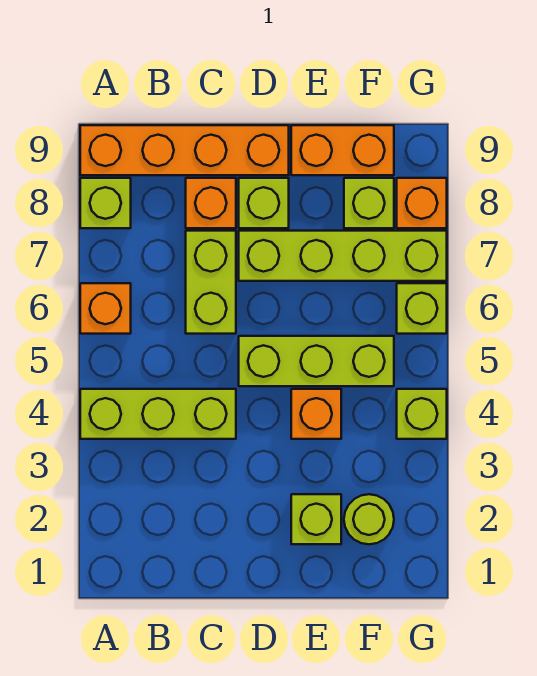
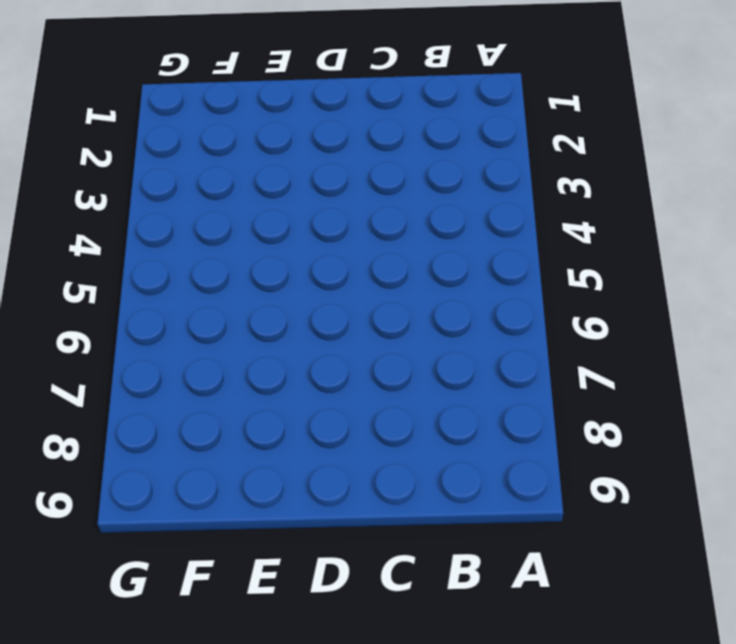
none -> lime 1x3 brick [80,389,236,439]
none -> orange 1x1 brick [80,283,131,334]
none -> lime 1x1 brick [80,178,131,228]

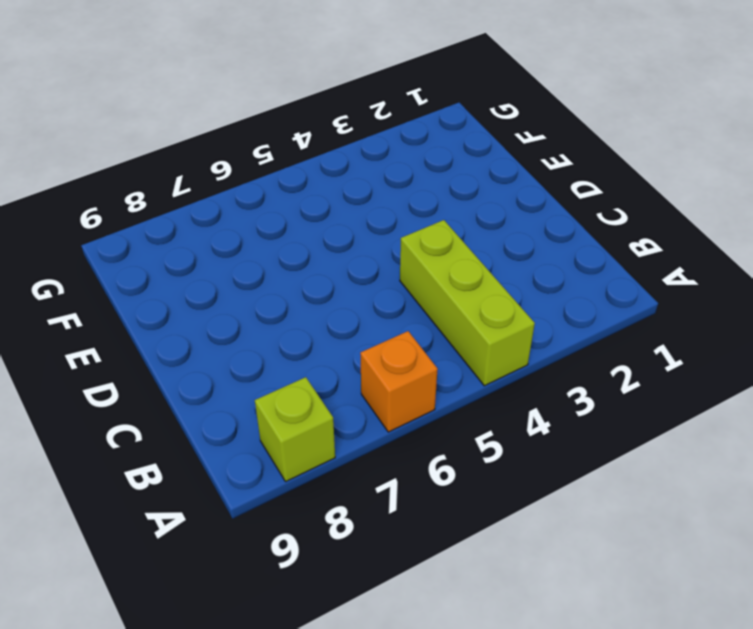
none -> orange 1x4 brick [80,125,289,175]
none -> lime 1x2 brick [186,231,236,334]
none -> orange 1x1 brick [186,178,236,228]

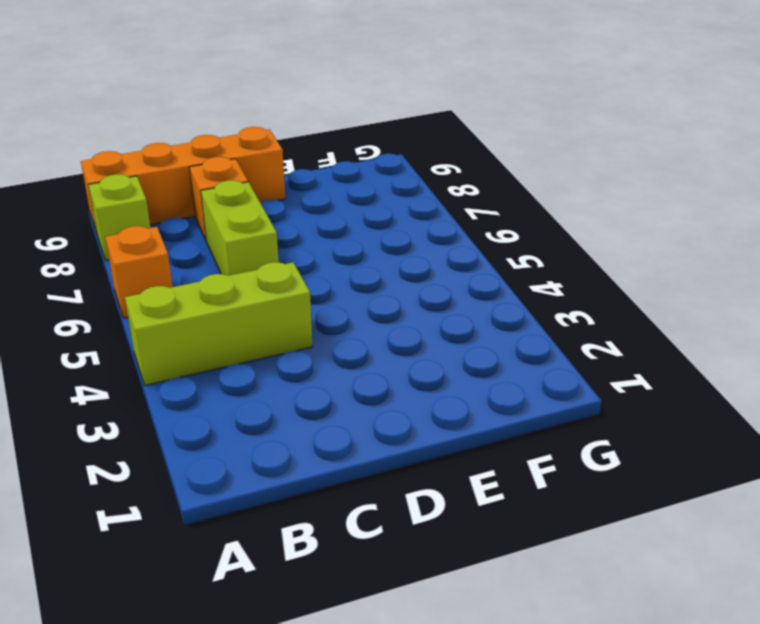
none -> lime 1x3 brick [239,336,394,386]
none -> lime 1x4 brick [239,231,447,281]
none -> lime 1x1 brick [239,178,289,228]

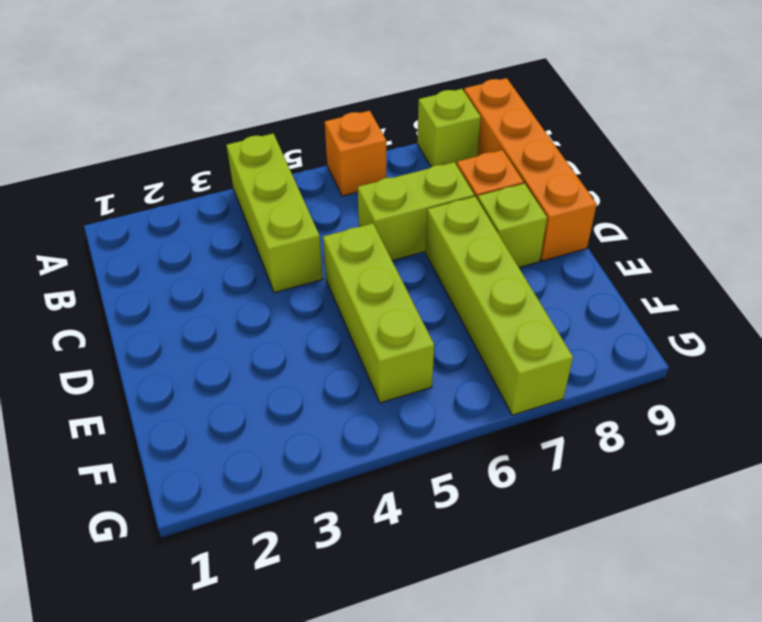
none -> lime 1x1 brick [291,494,341,544]
none -> orange 1x1 brick [291,389,341,439]
none -> orange 1x2 brick [291,125,394,175]

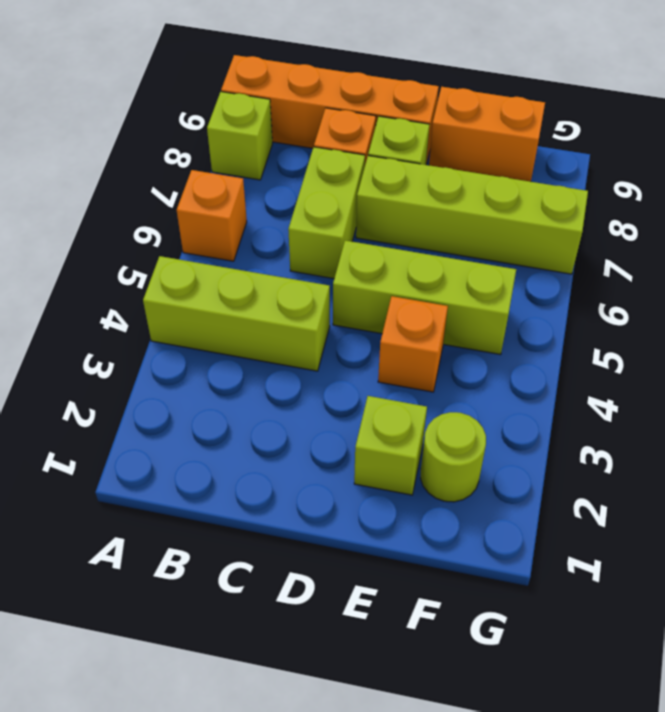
none -> lime 1x1 brick [344,178,394,228]
none -> lime 1x1 brick [397,389,447,439]
none -> lime 1x1 brick [397,283,447,334]

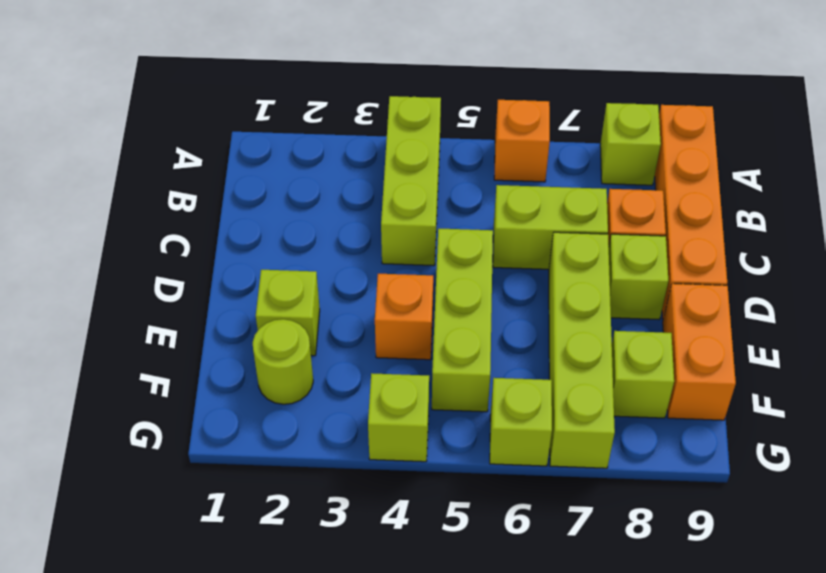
none -> orange 1x1 brick [397,178,447,228]

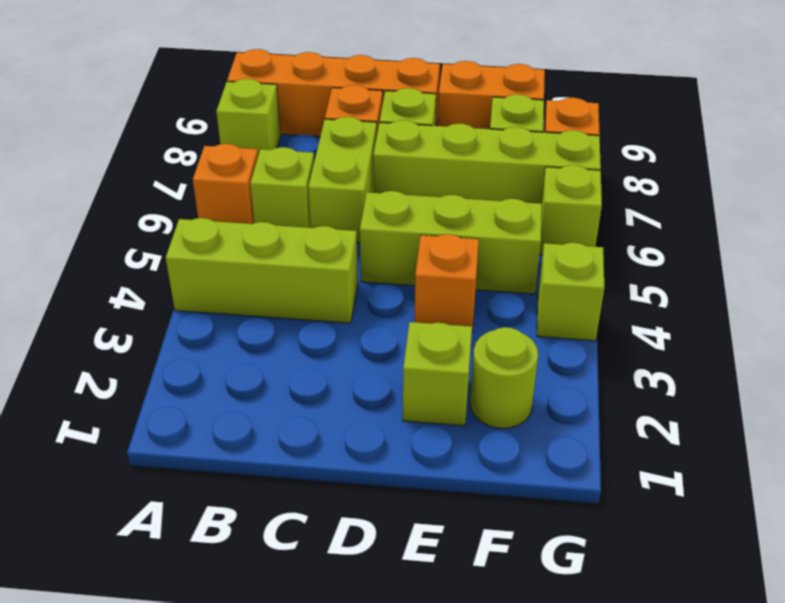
lime 1x1 brick [250,147,314,228] -> none

